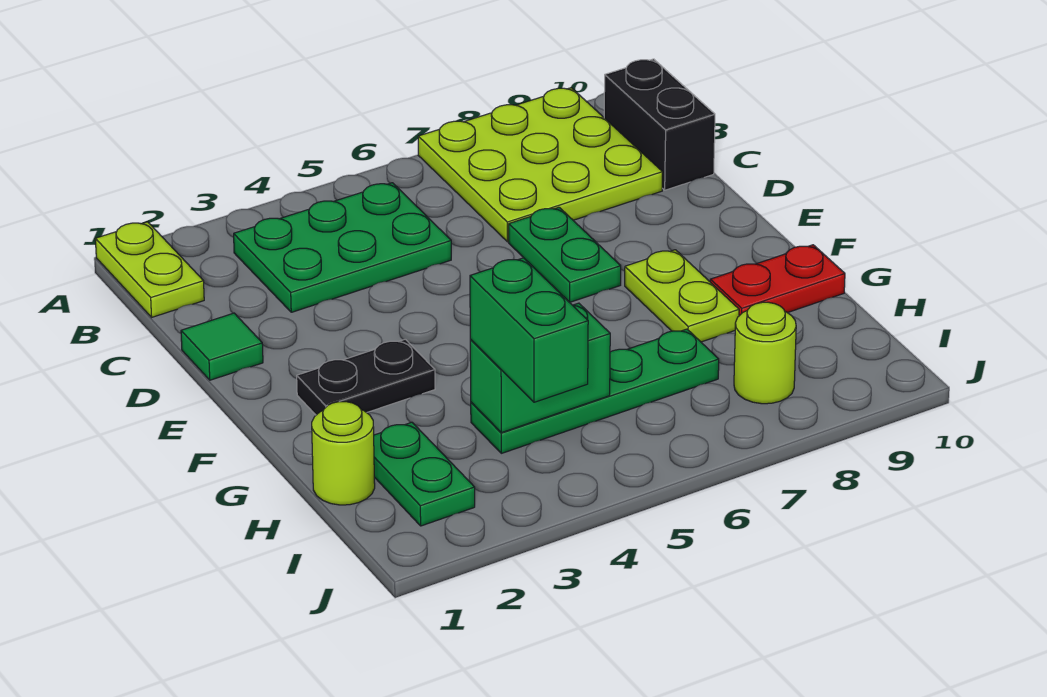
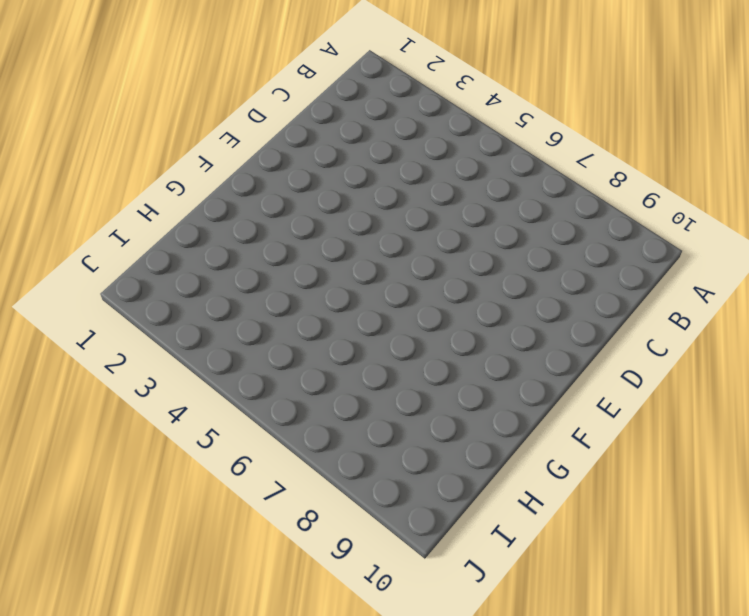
none -> lime 1x2 plate [95,222,204,317]
none -> lime 3x3 plate [418,88,663,242]
none -> green 2x3 plate [234,183,451,312]

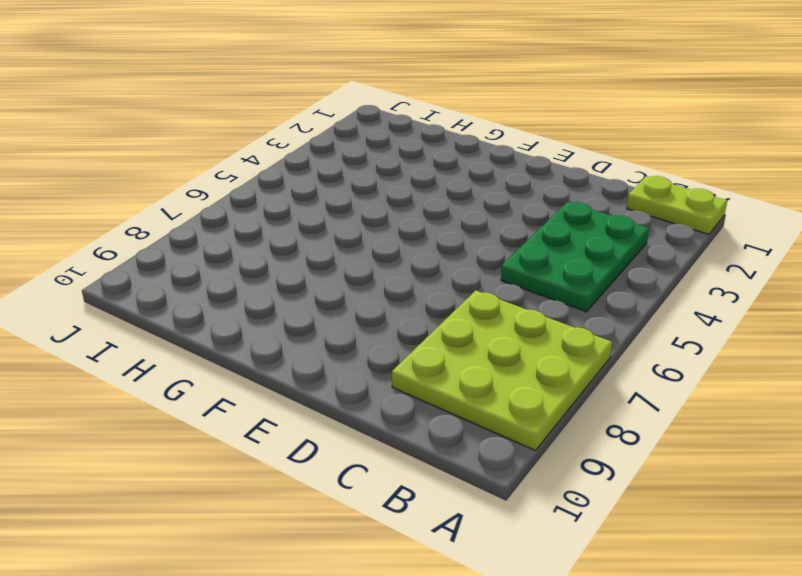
none -> black 1x2 brick [604,59,715,190]
none -> green 1x1 tile [181,313,263,380]
none -> green 1x2 plate [509,207,621,302]

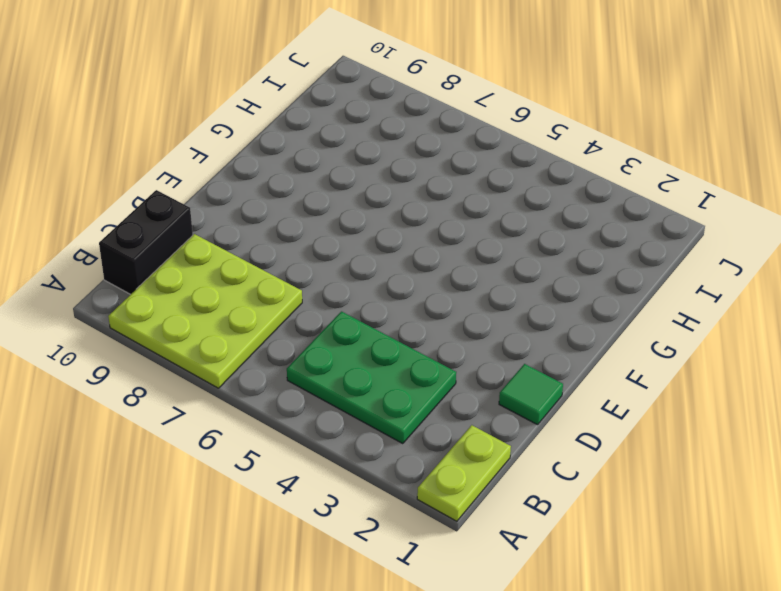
none -> green 1x2 plate [509,207,621,302]
none -> black 1x2 plate [297,339,435,415]
none -> lime 1x2 plate [625,250,739,342]

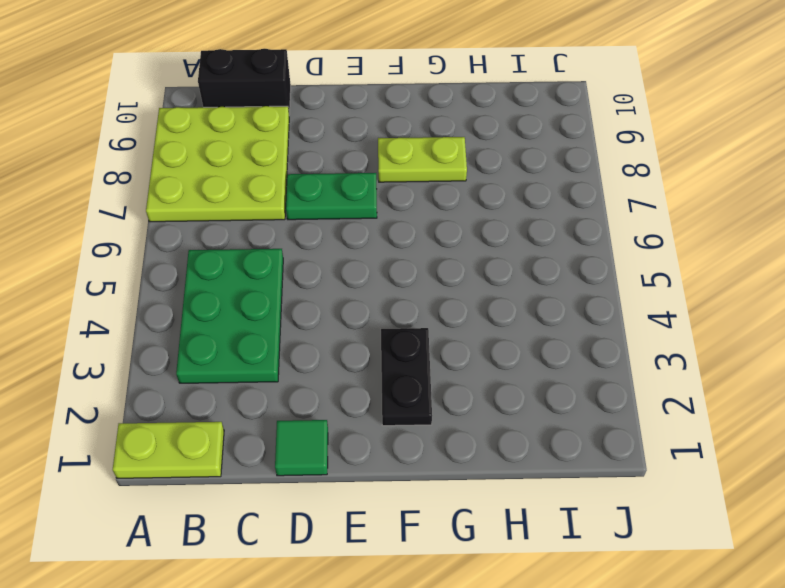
none -> red 1x2 plate [710,245,845,316]
none -> lime 1x1 round brick [312,402,375,505]
none -> green 1x2 plate [374,422,475,526]

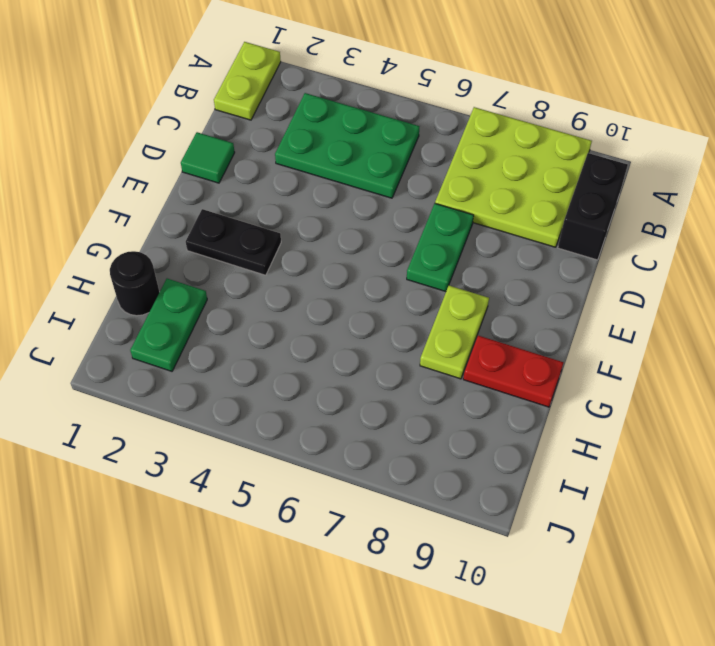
black 1x1 round brick [110,251,159,316] -> lime 1x1 round brick [312,402,375,505]
none -> green 1x4 plate [471,329,719,453]
none -> lime 1x1 round brick [734,302,796,404]
none -> green 1x2 brick [470,303,610,433]

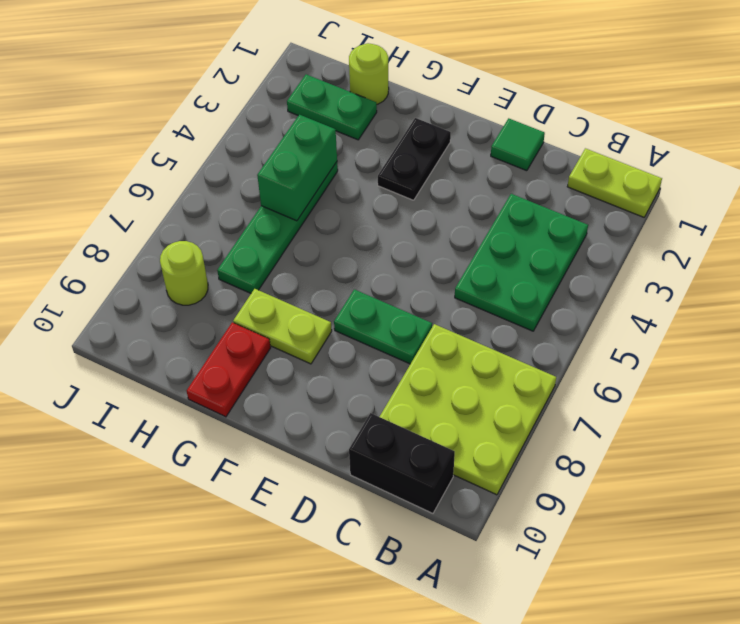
none -> green 1x2 brick [470,258,588,402]

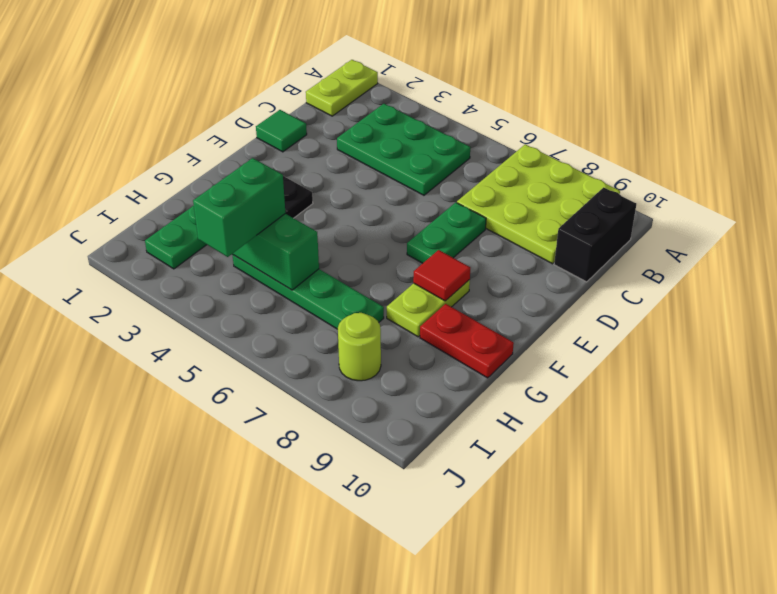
red 1x1 tile [413,250,470,301] -> none
none -> lime 1x1 round brick [312,402,375,505]

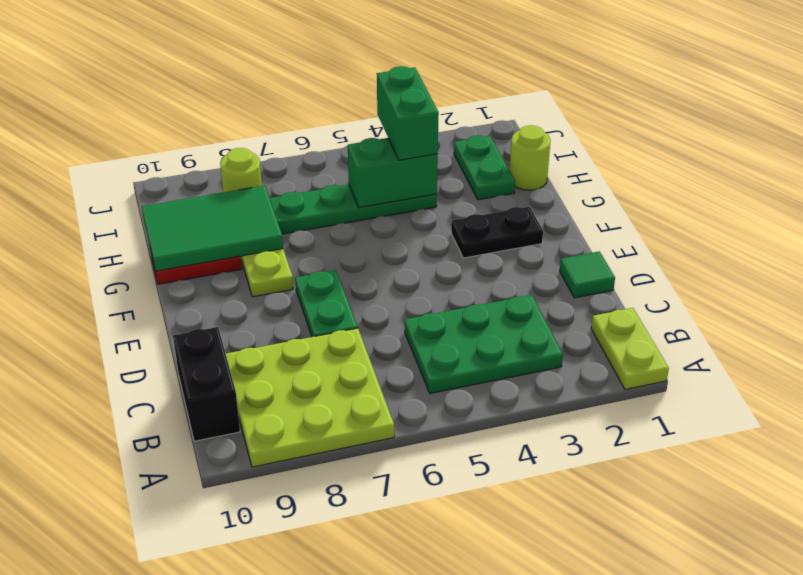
green 2x3 tile [142,186,283,271] -> none

